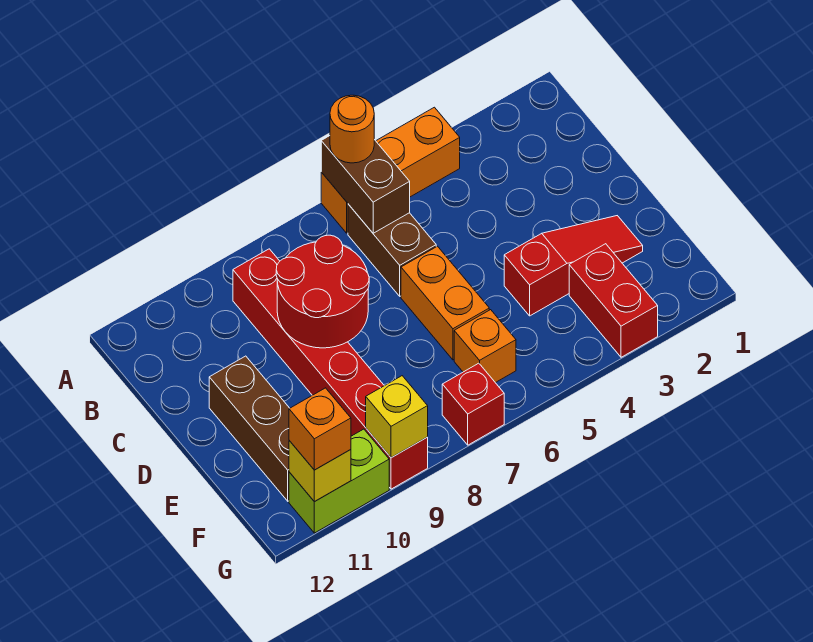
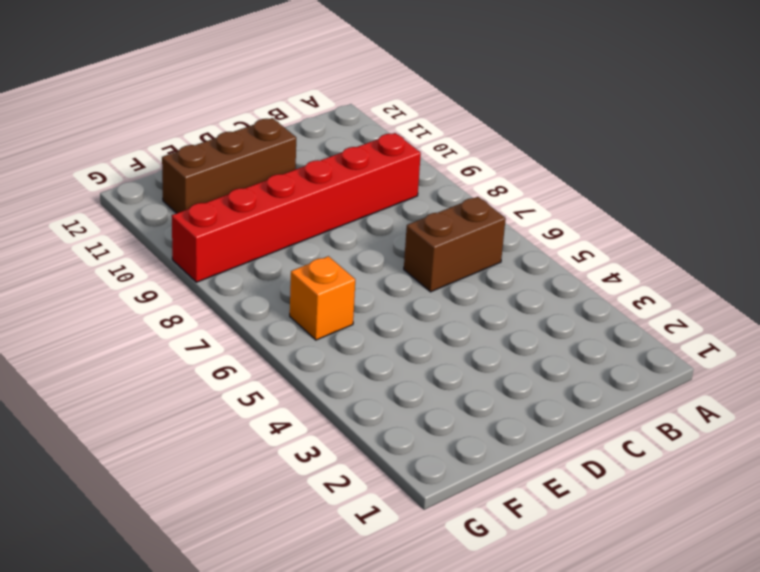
none -> orange 1x3 brick [321,107,460,233]
none -> orange 1x2 brick [401,246,489,360]
none -> red 1x3 slope [504,216,643,316]

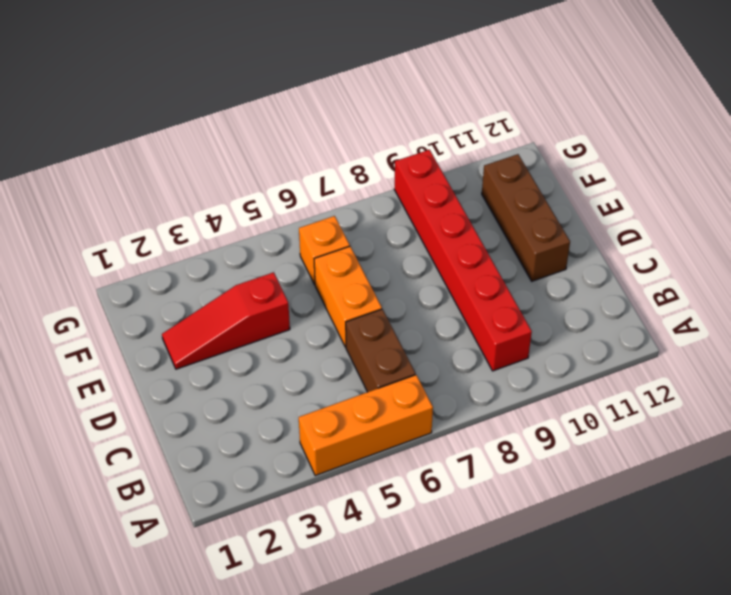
none -> red 1x2 brick [569,244,658,357]
none -> red 1x1 brick [442,363,504,445]
none -> lime 1x2 brick [289,429,389,533]

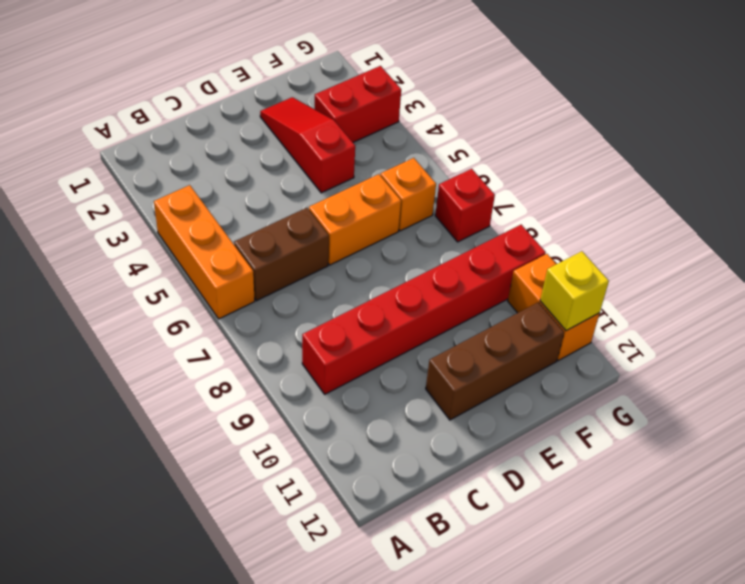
orange 1x2 brick [508,254,600,361] -> lime 1x2 brick [289,429,389,533]
none -> brown 1x2 brick [321,136,410,233]
none -> red 2x2 round brick [276,235,369,348]
none -> yellow 1x1 brick [366,376,428,458]

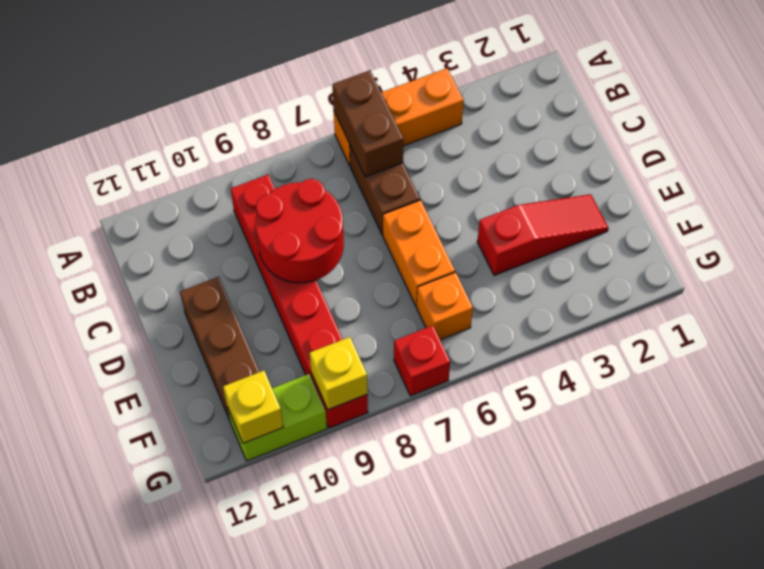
none -> red 1x2 brick [569,244,658,357]
none -> orange 1x1 round brick [330,95,374,163]
none -> orange 1x1 brick [289,388,351,470]

